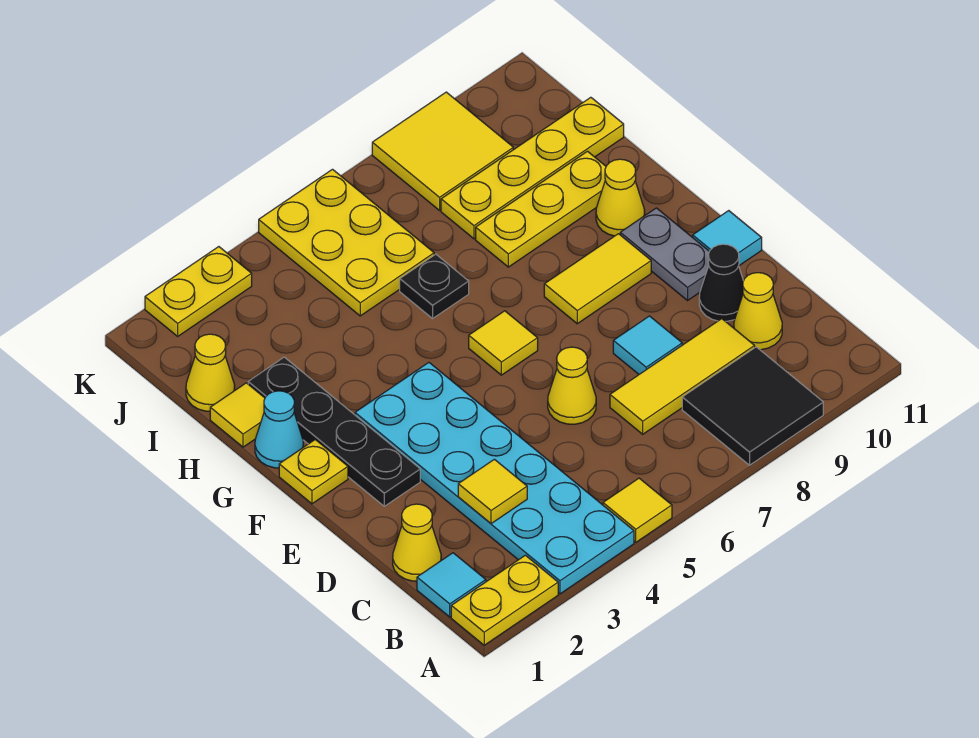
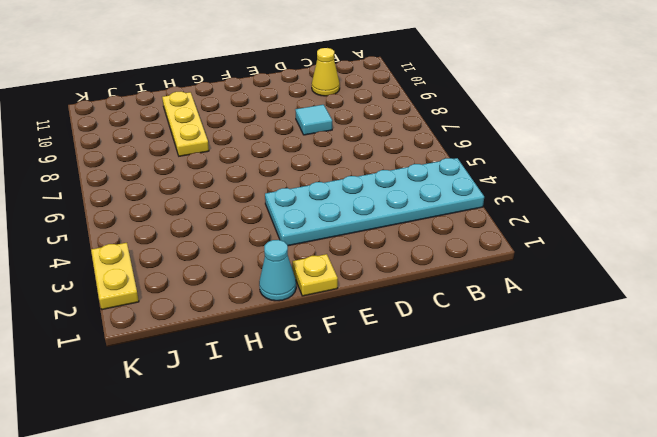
none -> yellow 1x2 plate [451,555,558,645]
none -> yellow 1x1 tile [603,478,672,542]
none -> black 2x2 tile [682,347,823,465]

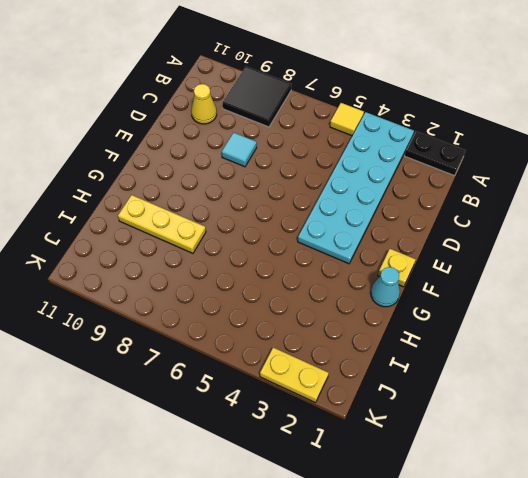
black 1x2 plate [405,131,466,176] -> yellow 1x2 plate [451,555,558,645]
none -> cyan 1x1 tile [417,553,486,617]
none -> yellow 1x1 cone [393,504,441,581]
none -> yellow 1x3 tile [610,319,755,434]

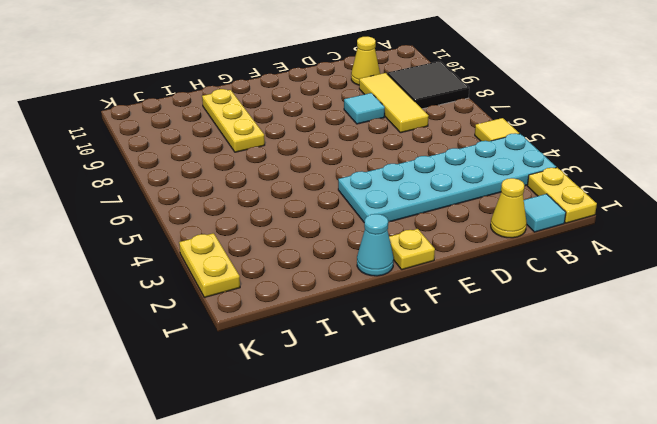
none -> yellow 1x1 cone [548,347,596,424]
none -> black 1x1 cone [699,244,743,321]
none -> black 1x4 plate [248,357,420,506]

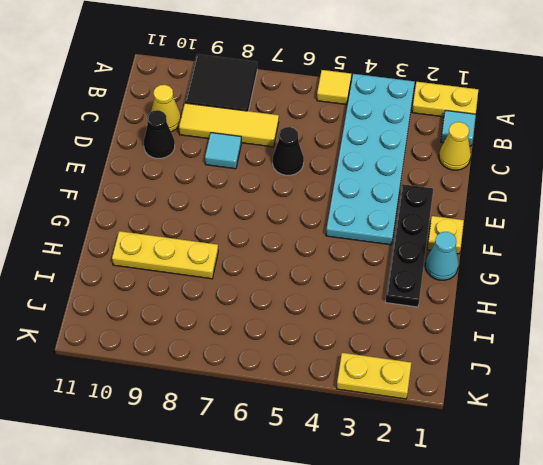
black 1x1 cone [273,127,304,175] -> yellow 1x1 cone [548,347,596,424]
none -> grey 1x2 plate [620,208,709,300]
none -> cyan 1x1 tile [693,211,762,266]
none -> yellow 1x1 tile [469,311,538,375]

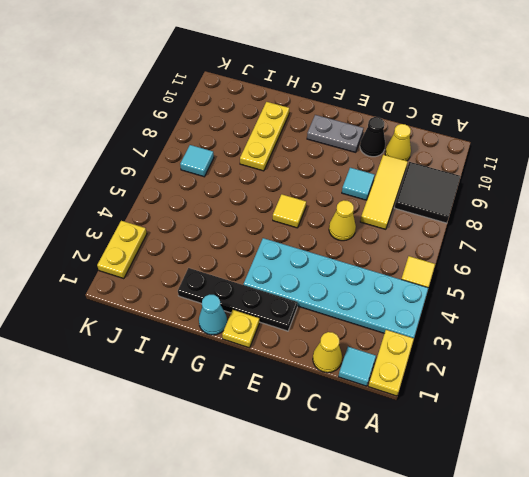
cyan 1x1 tile [180,145,214,177] -> cyan 1x1 tile moved to [693,211,762,266]
none -> yellow 1x2 tile [544,234,651,324]
none -> yellow 1x1 cone [596,159,645,236]
none -> yellow 1x1 tile [210,383,265,447]

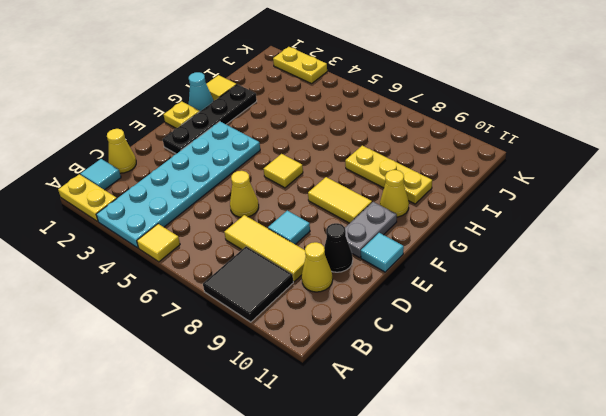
none -> black 1x1 plate [400,254,469,318]
none -> yellow 1x1 cone [186,334,235,411]
none -> yellow 2x3 plate [259,169,434,316]

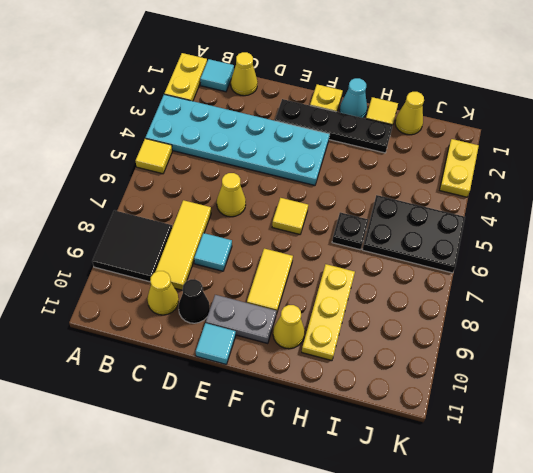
black 2x3 plate [362,195,465,273] -> yellow 2x3 plate [259,169,434,316]
none -> yellow 1x4 plate [441,97,624,239]
none -> yellow 2x2 tile [372,92,513,210]
none -> yellow 1x1 tile [458,459,527,524]

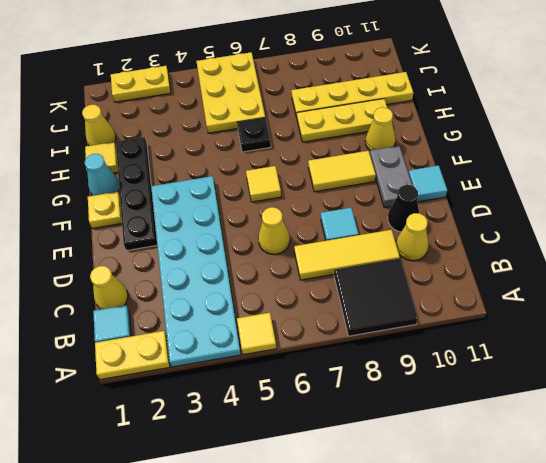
none -> yellow 2x2 tile [372,92,513,210]
none -> yellow 1x1 tile [458,459,527,524]

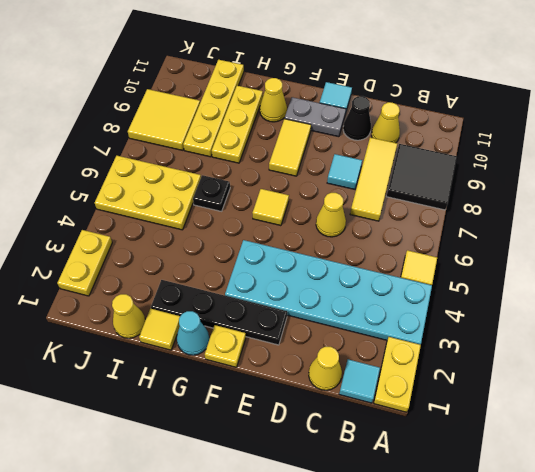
none -> yellow 1x1 tile [458,459,527,524]

